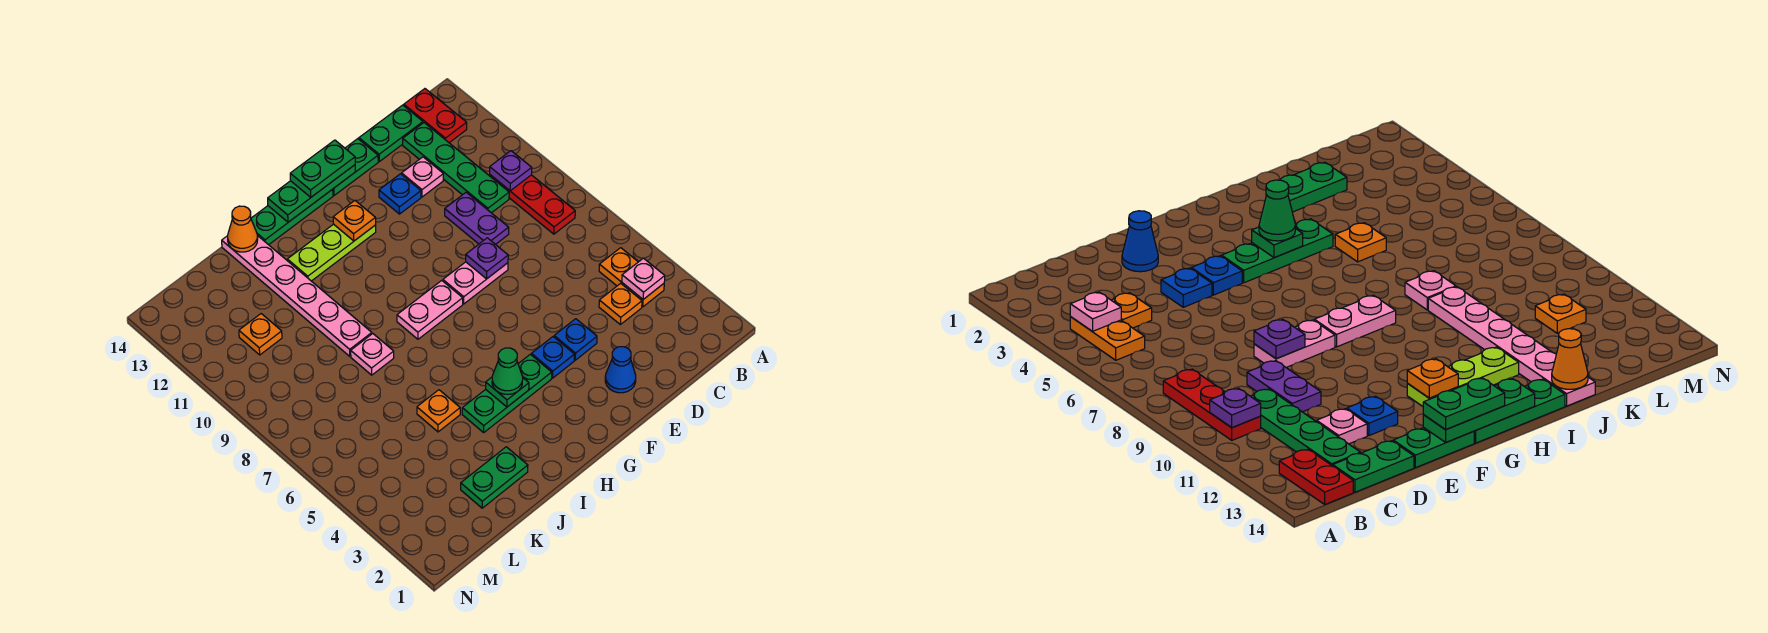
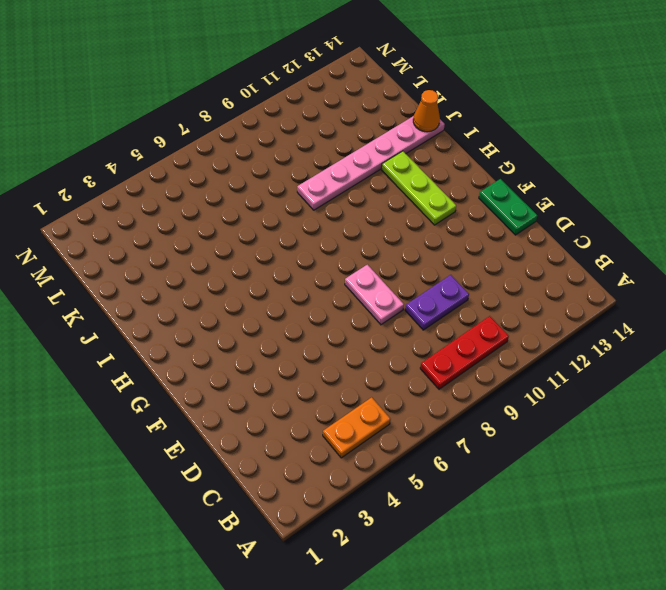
none -> red 1x2 plate [404,89,467,143]
none -> orange 1x1 plate [599,283,642,324]
none -> green 1x4 plate [403,123,509,213]
none -> green 1x2 plate [359,105,423,161]

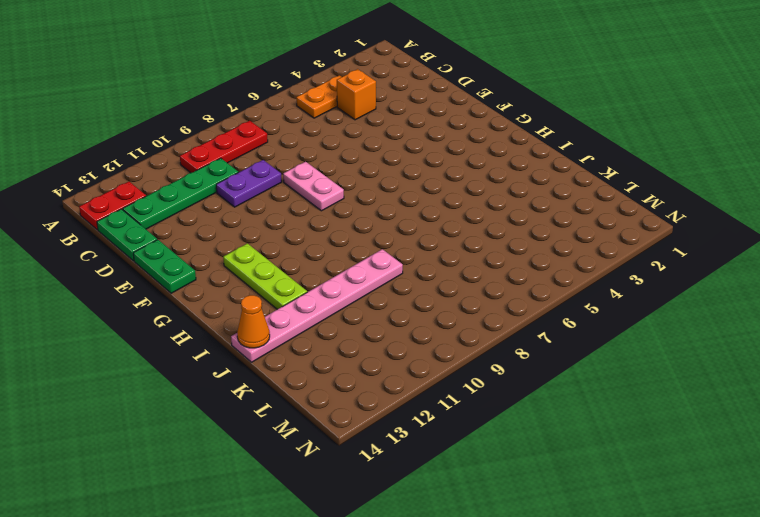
orange 1x1 brick [337,69,376,120] -> orange 1x1 plate [599,283,642,324]
none -> pink 1x1 plate [402,157,443,197]
none -> blue 1x1 cone [605,347,636,393]
none -> blue 1x1 plate [554,319,597,360]
none -> blue 1x1 plate [379,174,421,214]

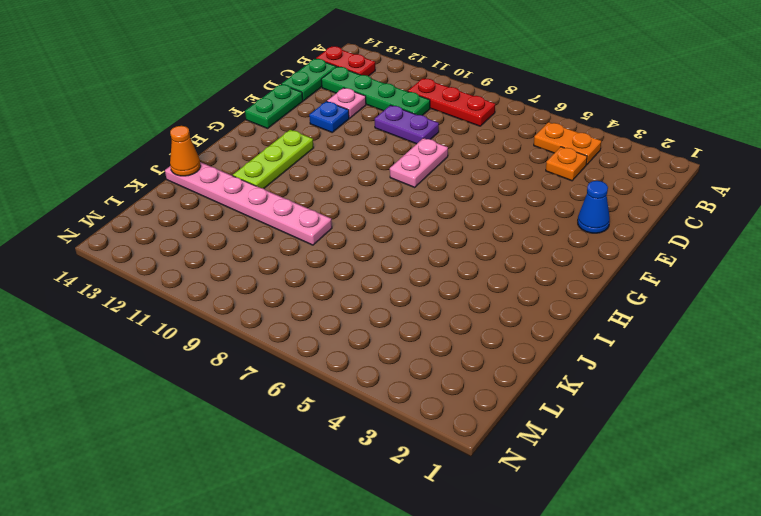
none -> blue 1x1 plate [554,319,597,360]
none -> blue 1x1 plate [531,337,574,378]
none -> green 1x3 plate [462,354,552,432]
none -> pink 1x2 plate [397,281,463,339]

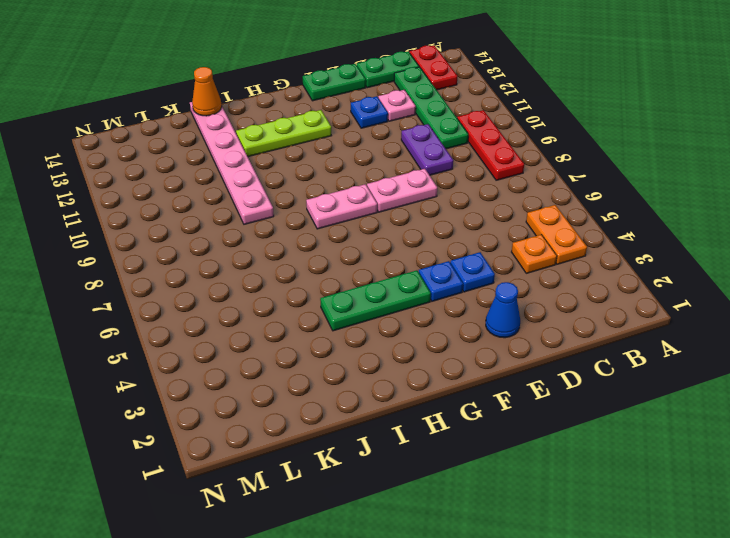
none -> green 1x3 plate [251,189,333,245]
none -> green 1x2 plate [461,447,528,508]
none -> orange 1x1 plate [417,390,460,432]
none -> pink 1x1 plate [351,334,394,375]

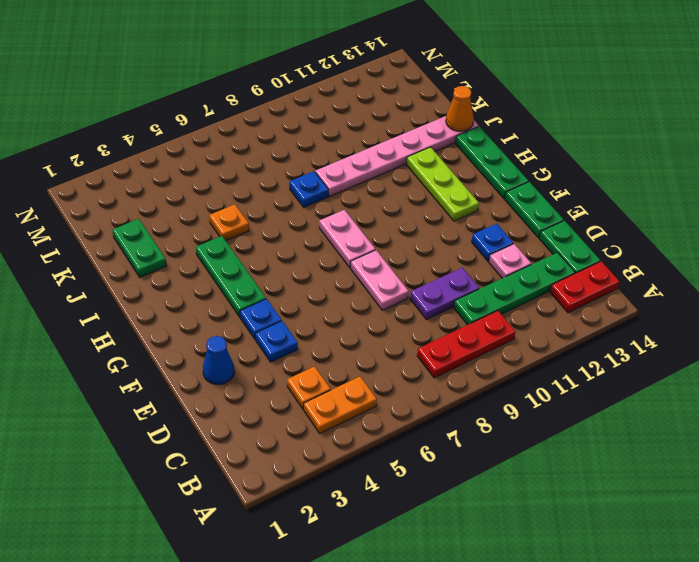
blue 1x1 plate [289,171,328,207] -> pink 1x1 plate [351,334,394,375]
none -> orange 1x1 plate [239,314,282,355]
none -> pink 1x1 plate [622,258,665,299]
none -> purple 1x1 plate [490,151,532,191]
none -> purple 1x1 plate [466,238,508,279]

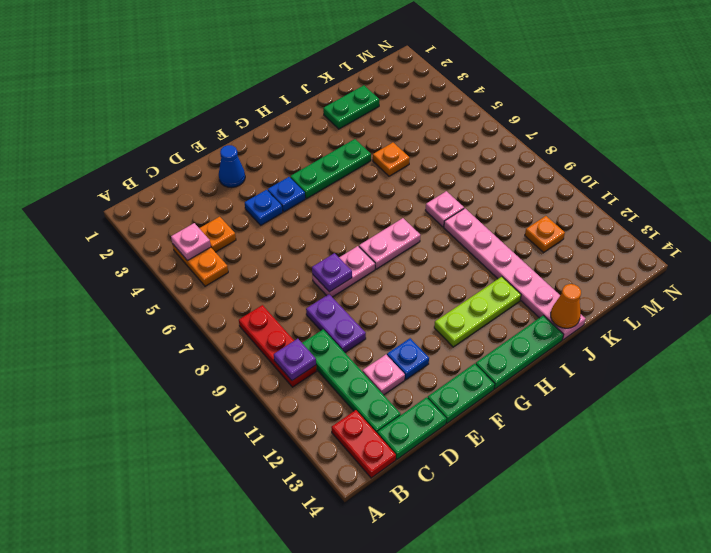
none -> green 1x3 plate [268,165,355,222]
none -> orange 1x1 plate [333,201,376,241]
none -> green 1x1 plate [486,377,529,407]
none -> green 1x2 plate [290,140,355,197]

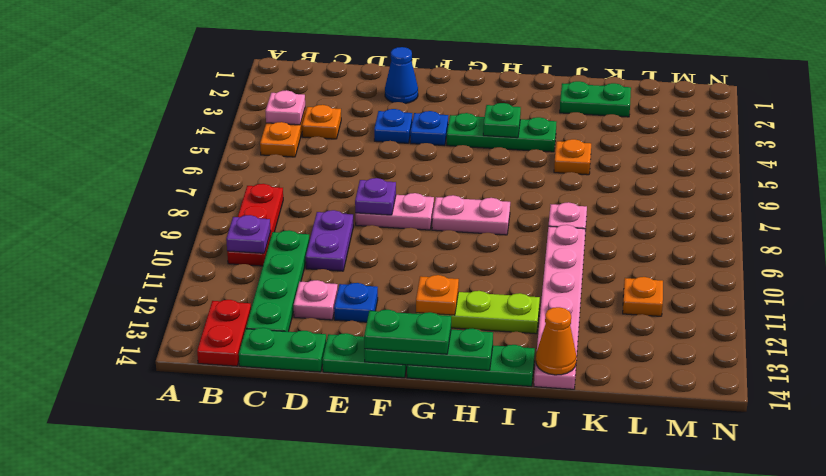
none -> green 1x1 cone [492,348,523,394]

